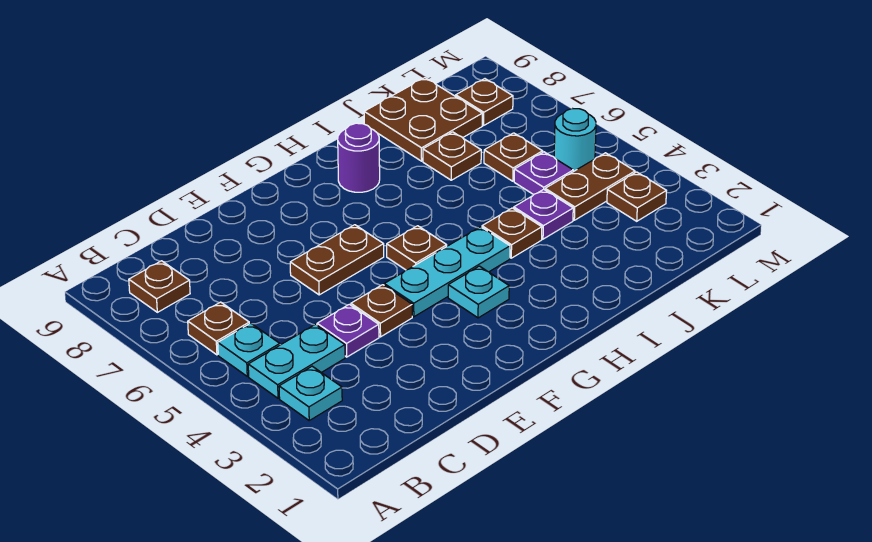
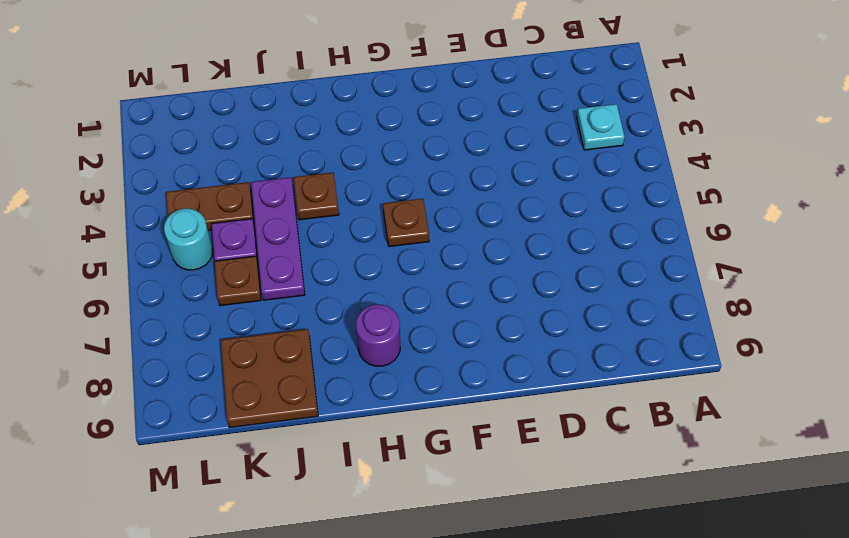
purple 1x3 plate [251,177,305,300] -> purple 1x1 plate [514,189,573,239]
none -> cyan 1x2 plate [248,324,345,398]
none -> cyan 1x1 plate [218,323,280,376]
none -> brown 1x1 plate [188,302,249,355]

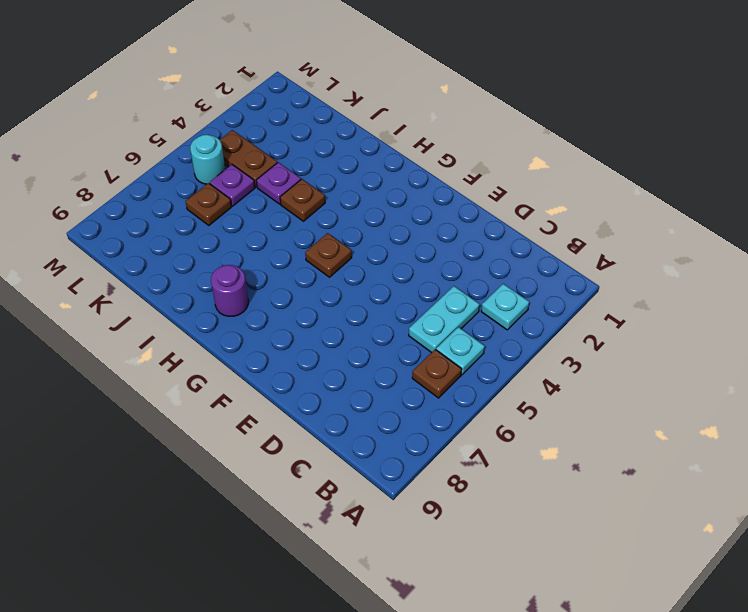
cyan 1x2 plate [409,286,480,353] -> cyan 1x2 plate turned to [248,324,345,398]
none -> brown 1x1 plate [129,261,190,312]
none -> purple 1x1 plate [317,304,379,357]
none -> brown 1x1 plate [351,285,412,337]

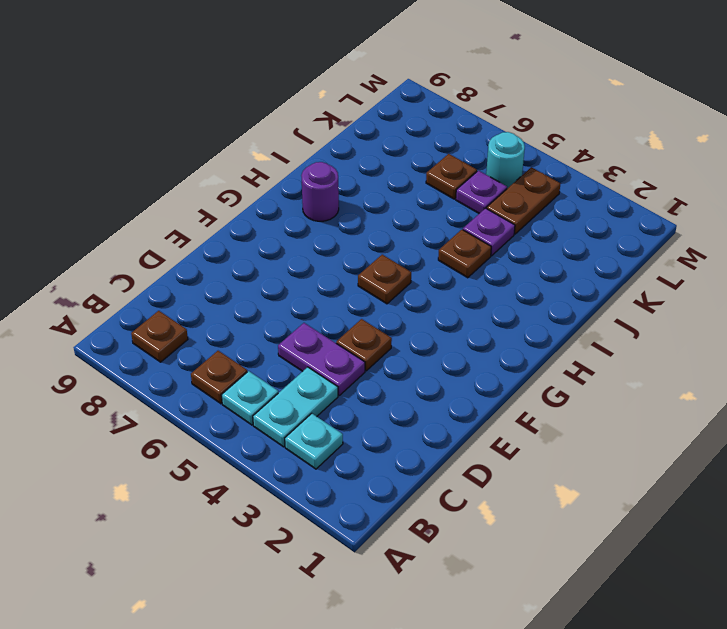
purple 1x2 plate [278,323,365,395] -> purple 1x1 plate [317,304,379,357]
none -> brown 1x2 plate [290,225,384,295]
none -> cyan 1x3 plate [384,227,510,317]
none -> cyan 1x1 plate [448,266,509,318]

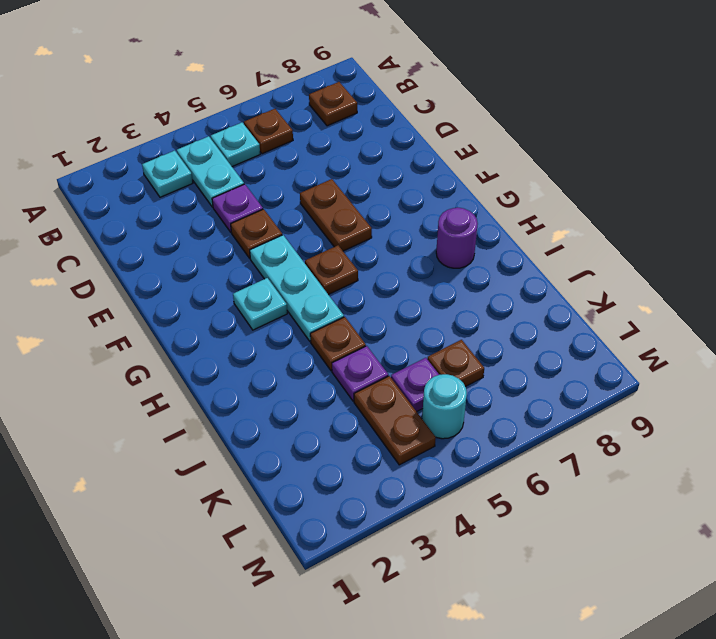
none -> brown 1x1 plate [423,132,481,180]
none -> brown 2x2 plate [364,78,482,161]
none -> brown 1x1 plate [607,172,666,221]

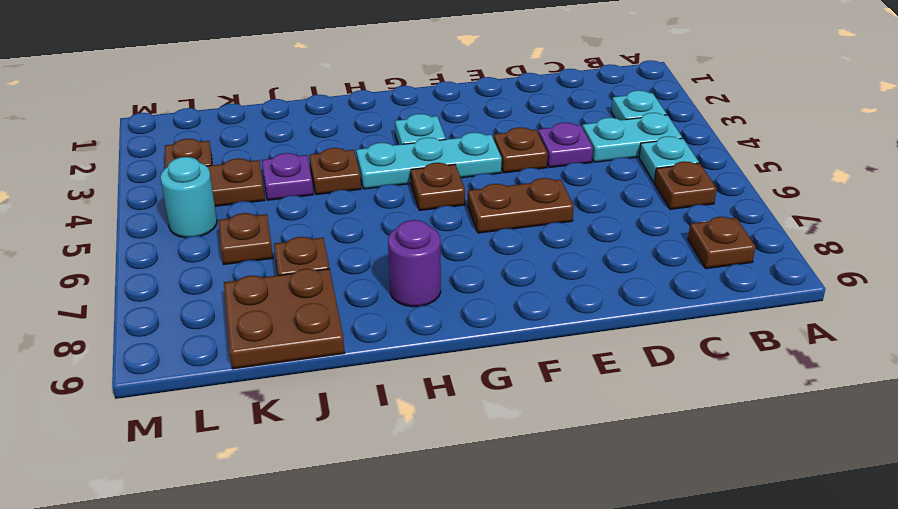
none -> purple 1x1 plate [514,152,573,195]
none -> brown 1x1 plate [456,79,513,125]

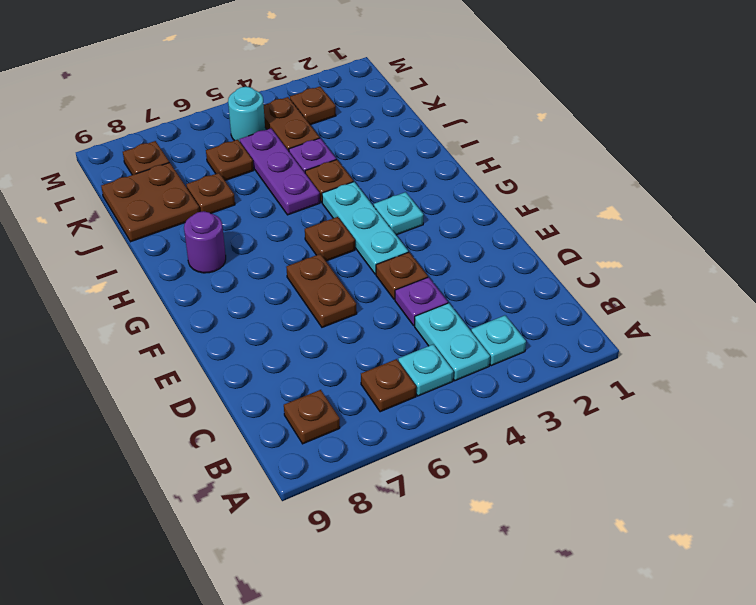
purple 1x3 plate [240,128,320,215] -> purple 1x1 plate [514,152,573,195]

